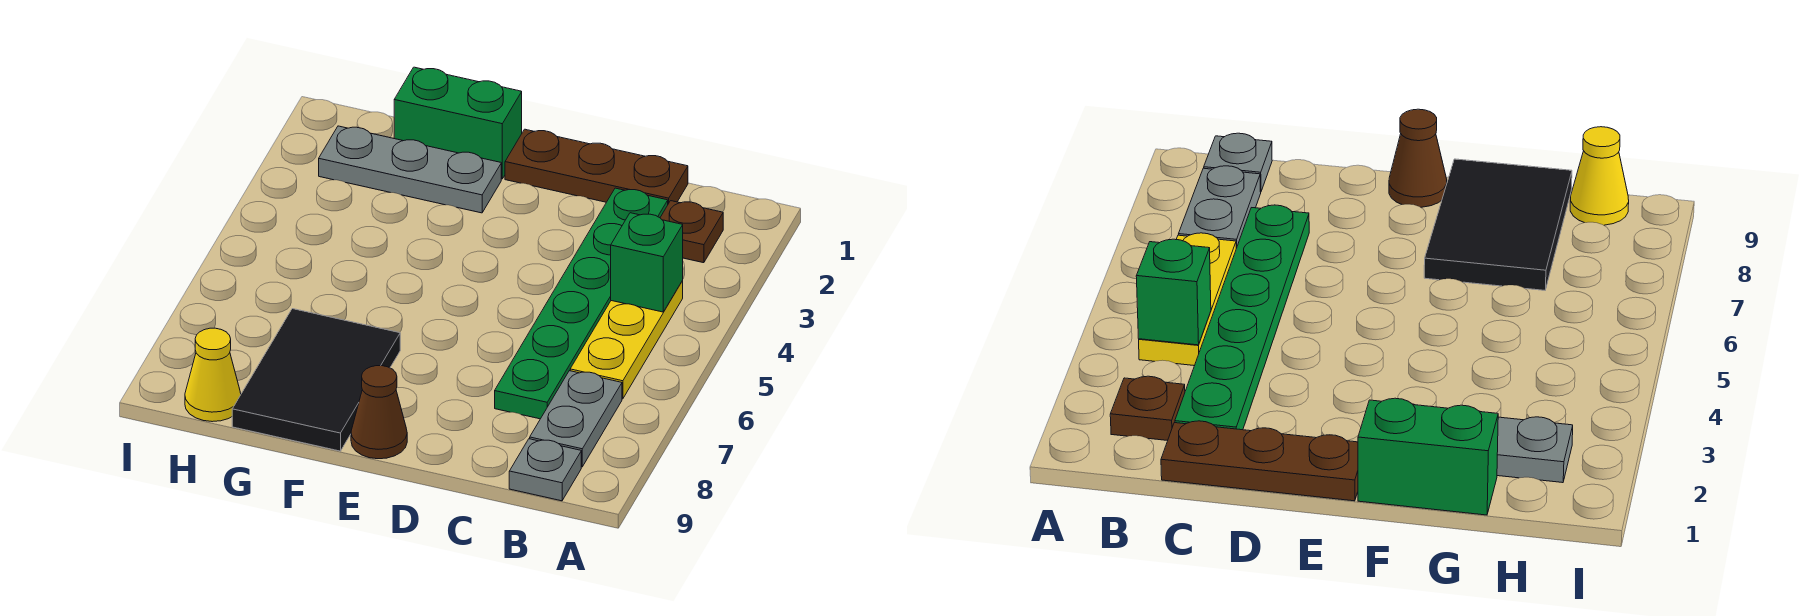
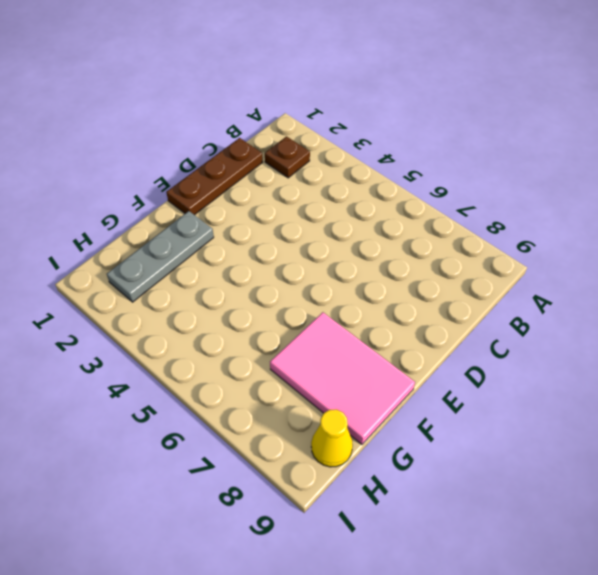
pink 2x3 tile [270,312,415,444] -> black 2x3 tile [232,309,400,451]
none -> yellow 1x3 plate [570,281,683,399]
none -> grey 1x2 plate [530,371,622,467]
none -> grey 1x1 plate [509,439,581,501]

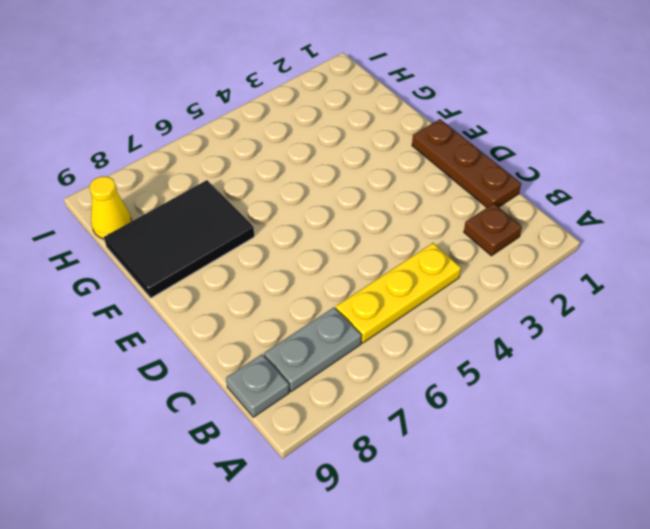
none -> green 1x6 plate [495,188,668,419]
none -> brown 1x1 cone [351,366,407,459]
none -> green 1x2 brick [394,67,522,179]

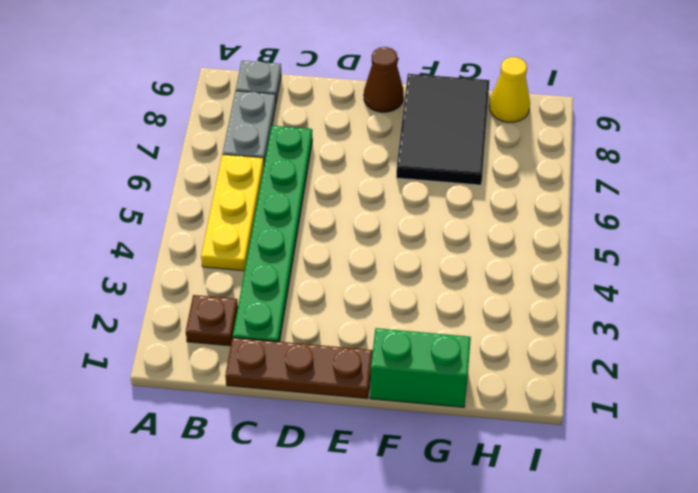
none -> grey 1x3 plate [319,126,501,213]
none -> green 1x1 brick [611,213,683,312]

